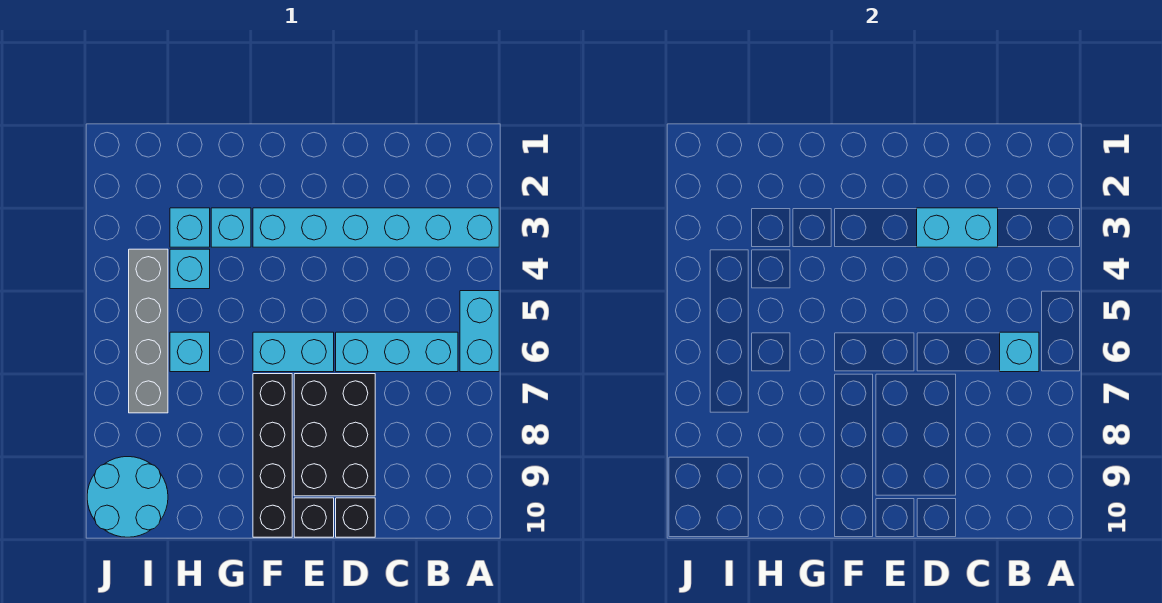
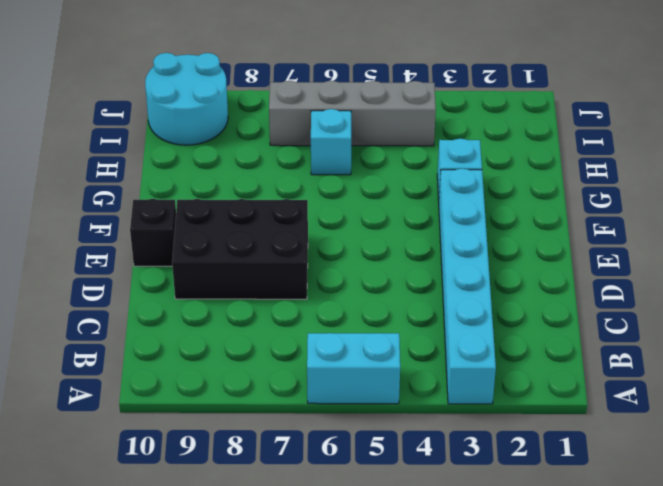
none -> cyan 1x3 brick [336,332,458,372]
none -> black 1x1 brick [336,498,375,537]
none -> cyan 1x2 brick [253,332,334,372]

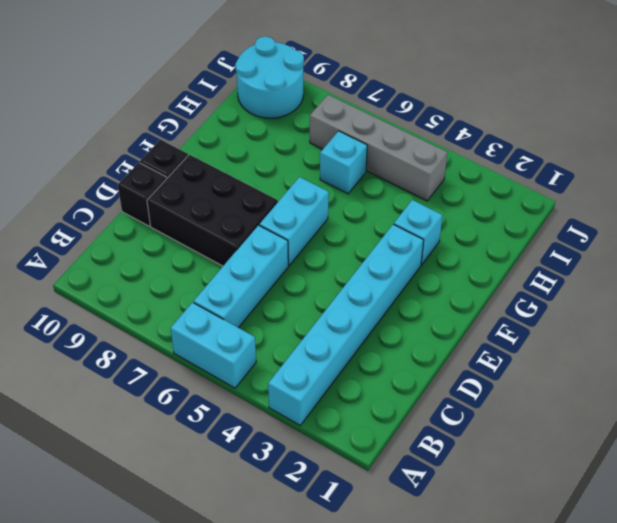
none -> black 1x4 brick [253,374,292,537]
none -> cyan 1x1 brick [170,208,210,247]
none -> cyan 1x1 brick [170,249,210,289]

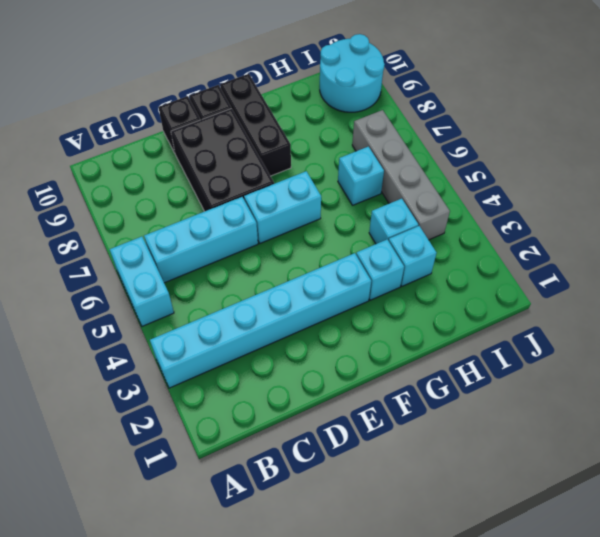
black 1x3 brick [220,74,291,176] -> black 1x4 brick [253,374,292,537]
none -> cyan 1x1 brick [1000,332,1039,372]
none -> cyan 1x2 brick [917,208,998,247]

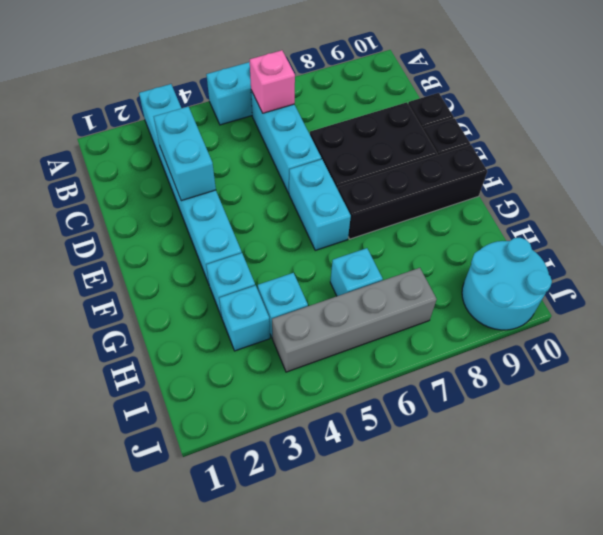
pink 1x1 brick [250,50,295,113] -> cyan 1x1 brick [1000,332,1039,372]

